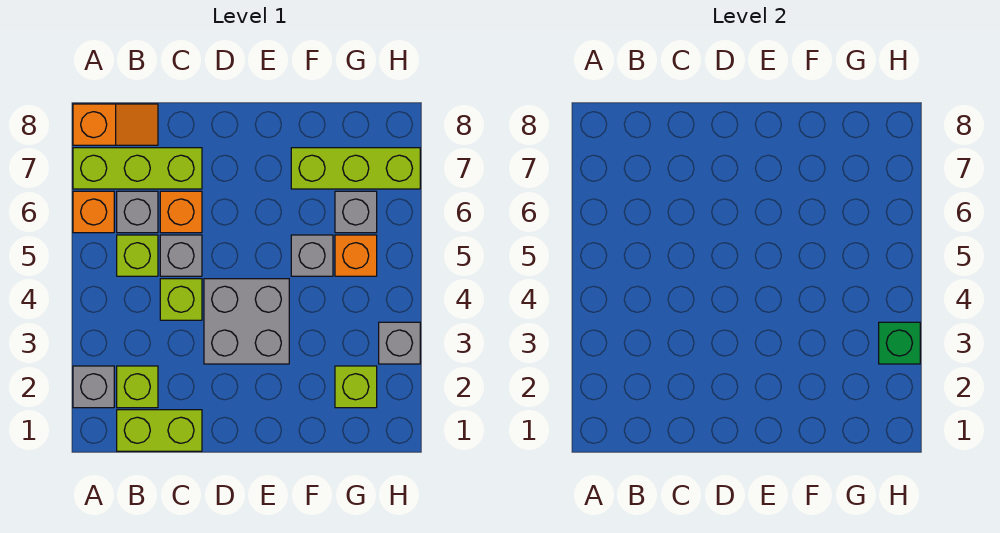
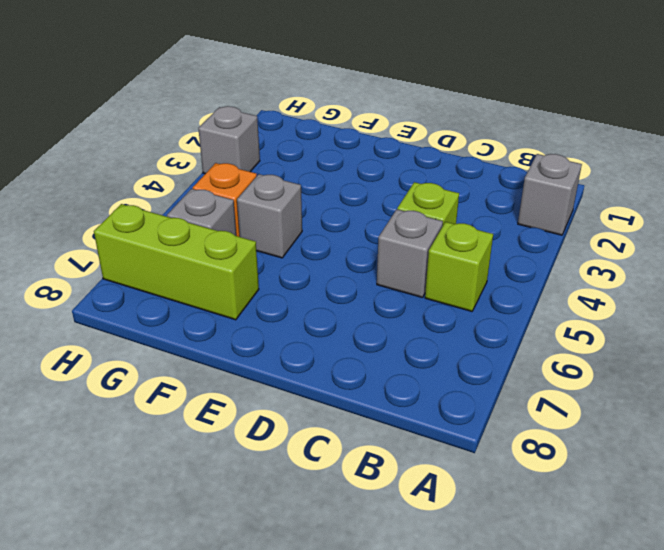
none -> orange 1x1 brick [73,191,114,233]
none -> lime 1x3 brick [73,148,202,189]
none -> orange 1x2 slope [73,104,158,145]

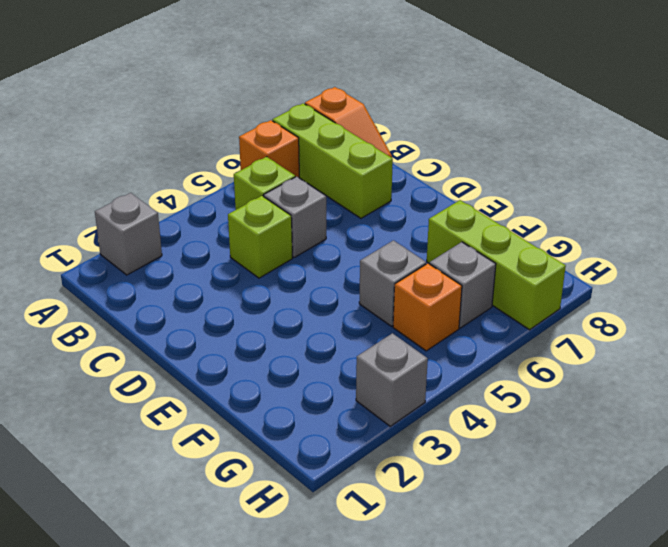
none -> lime 1x2 brick [117,410,202,451]
none -> lime 1x1 brick [117,366,158,408]
none -> grey 1x1 brick [117,191,158,233]

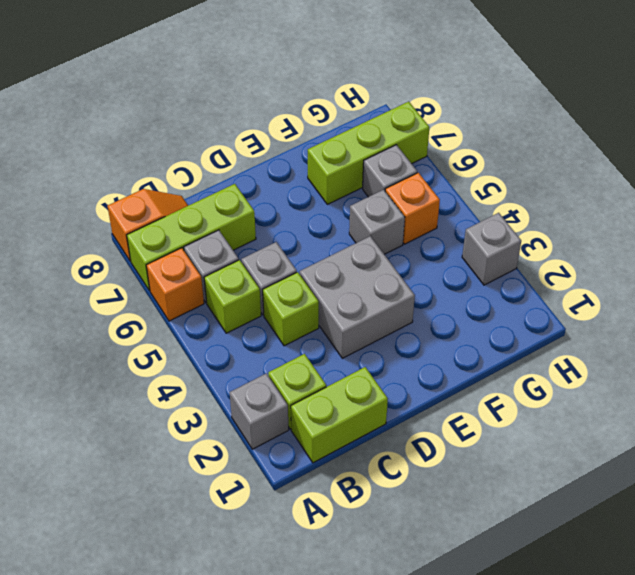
none -> orange 1x1 brick [160,191,202,233]
none -> lime 1x1 brick [335,366,377,408]
none -> green 1x1 brick [879,322,920,364]

